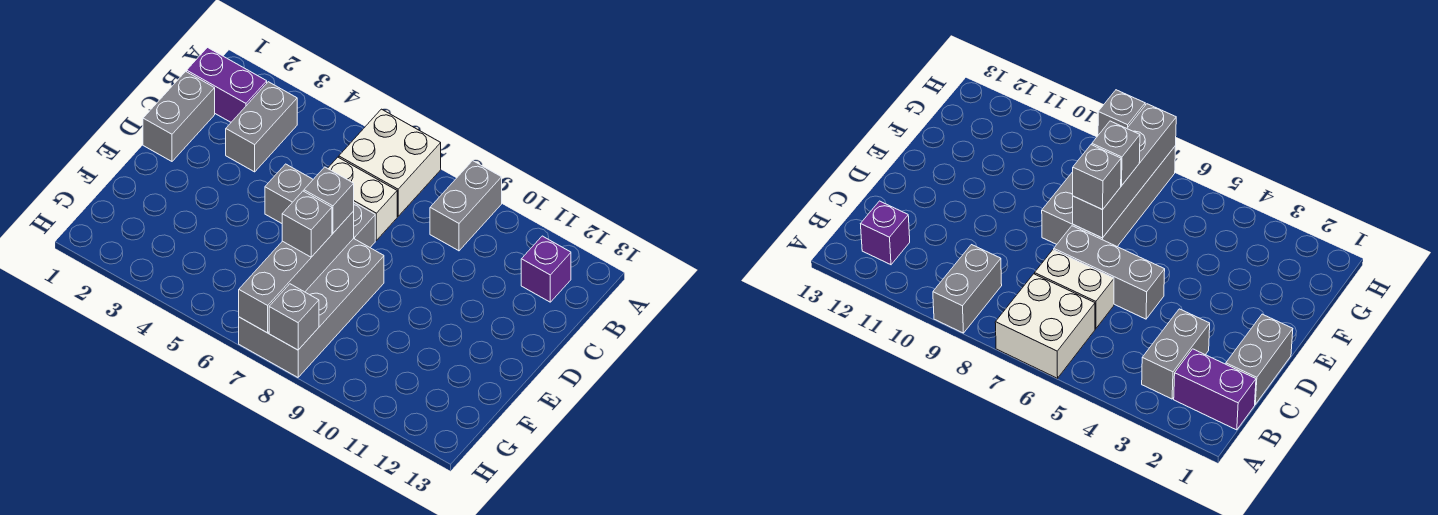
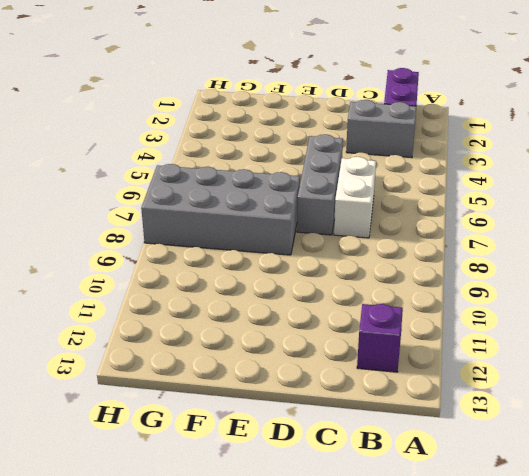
none -> white 2x2 brick [339,109,441,216]
none -> grey 1x2 brick [430,161,502,251]
none -> grey 1x2 brick [143,71,215,161]

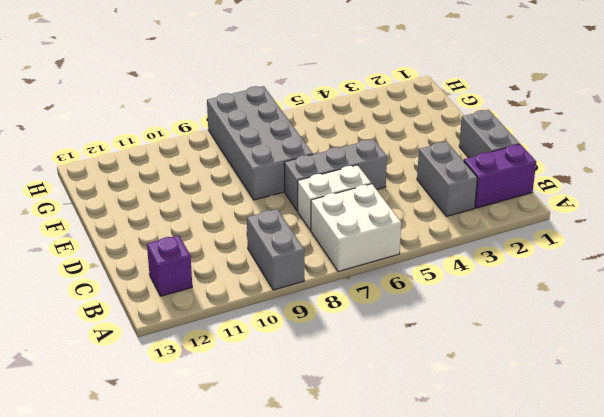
none -> grey 1x4 brick [239,211,354,333]
none -> grey 1x1 brick [269,284,319,350]
none -> grey 1x1 brick [304,167,354,233]

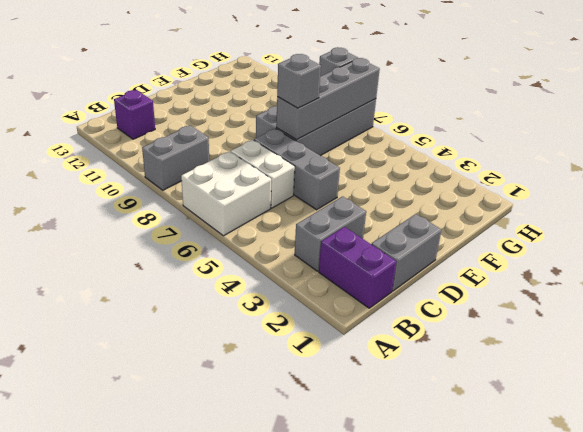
none -> grey 1x1 brick [282,191,332,257]

